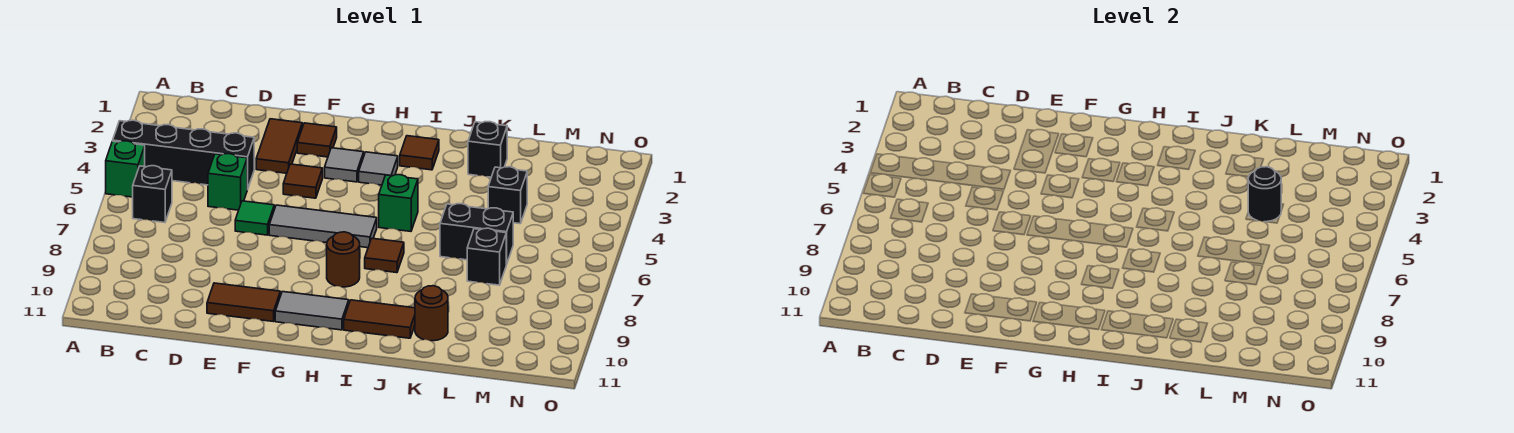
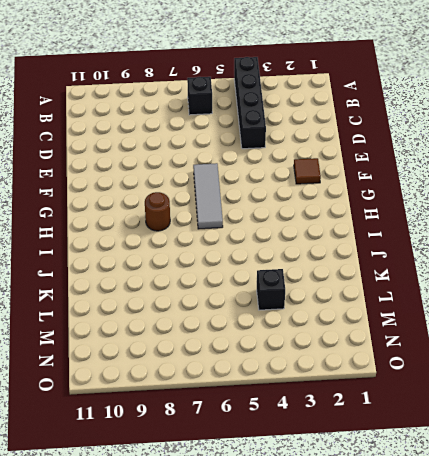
none -> green 1x1 brick [106,141,145,197]
none -> green 1x1 brick [208,154,247,210]
none -> brown 1x2 tile [256,119,302,173]

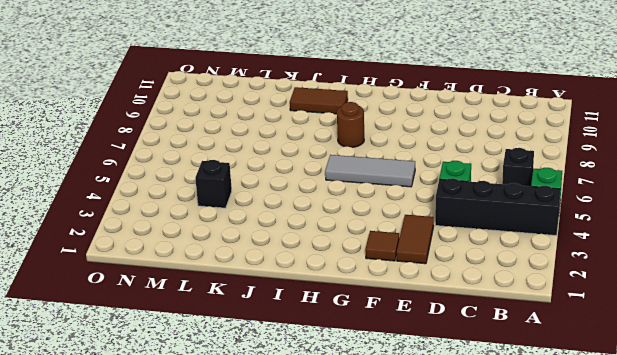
none -> green 1x1 tile [235,201,274,235]
none -> brown 1x2 tile [207,283,280,322]
none -> brown 1x1 tile [283,164,323,198]

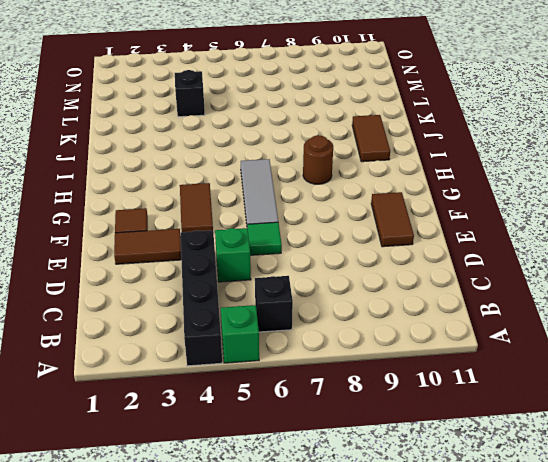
brown 1x2 tile [180,183,213,232] -> brown 1x1 tile [283,164,323,198]
none -> grey 1x1 tile [325,148,364,182]
none -> grey 1x2 tile [275,292,349,330]
none -> grey 1x1 tile [359,152,398,185]

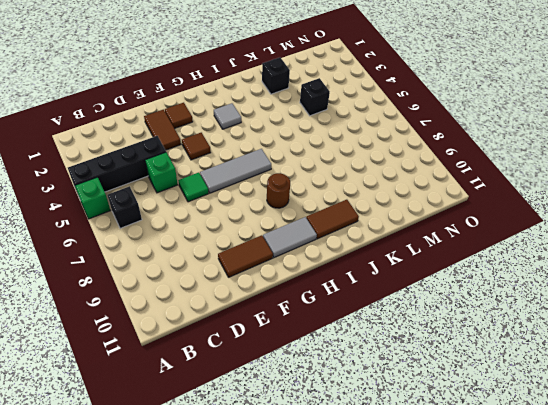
none -> grey 1x1 tile [325,148,364,182]
none -> brown 1x1 tile [400,136,439,170]
none -> green 1x1 brick [379,175,418,231]

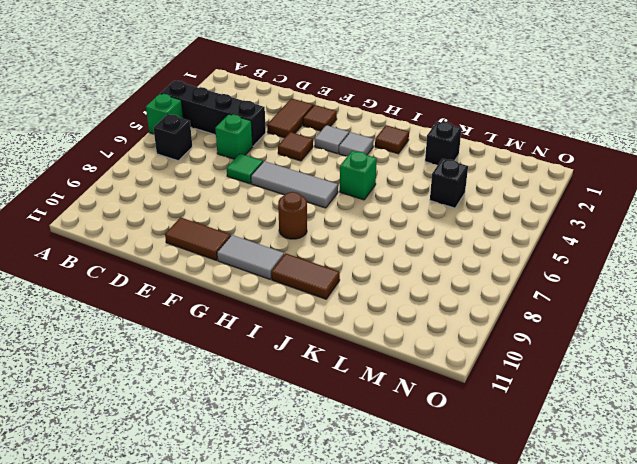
none -> brown 1x1 tile [365,238,404,273]
none -> black 1x2 brick [440,204,513,264]
none -> brown 1x1 round brick [415,286,448,341]

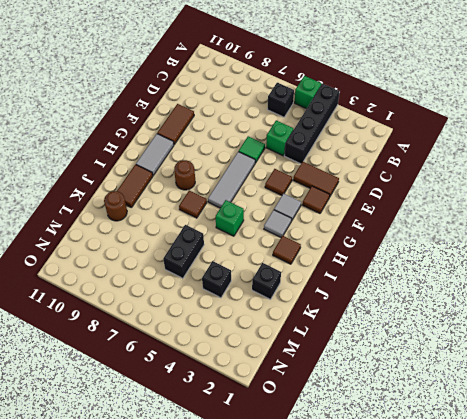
none -> black 1x1 brick [467,228,506,285]
none -> black 1x1 round brick [1248,167,1281,222]

